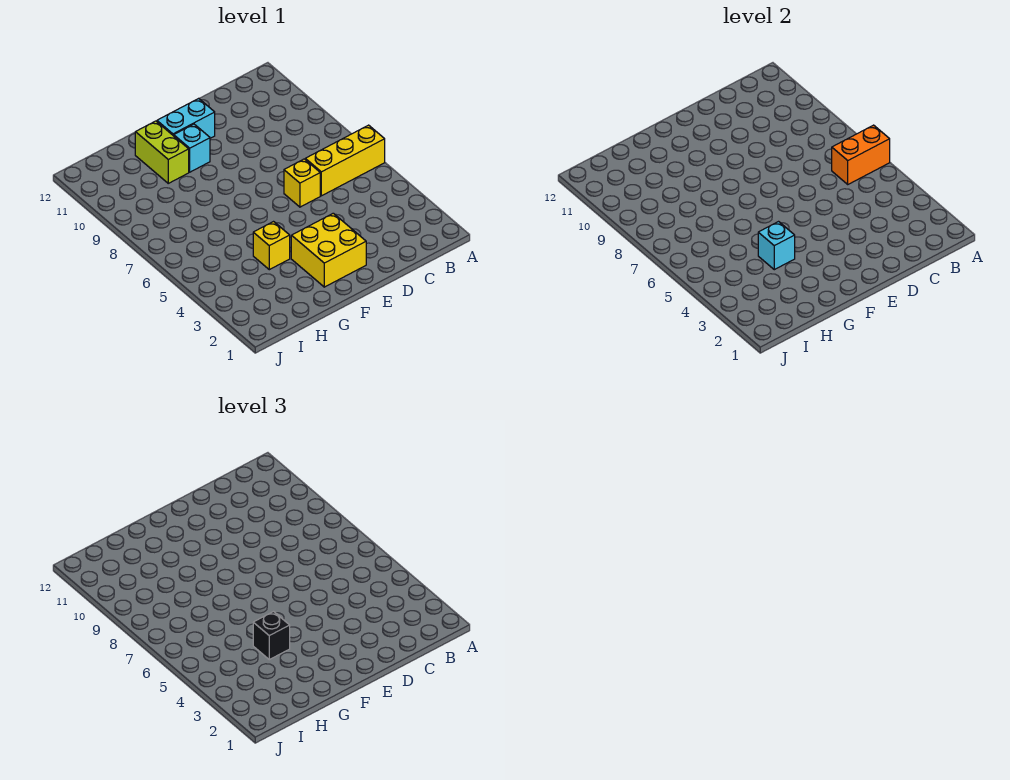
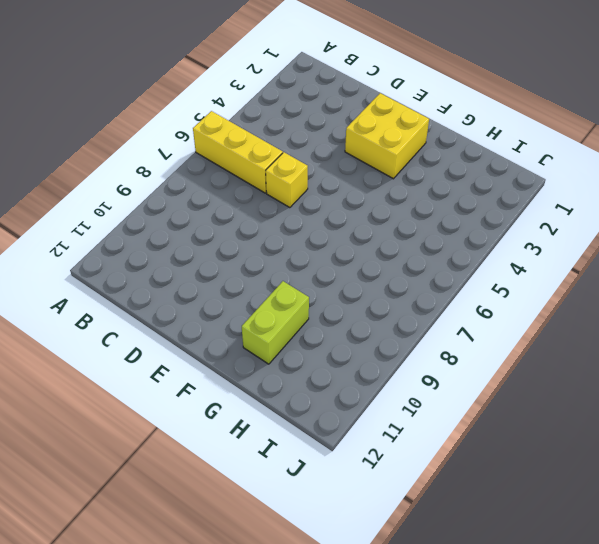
none -> cyan 1x2 brick [157,98,215,138]
none -> cyan 1x1 brick [174,124,210,172]

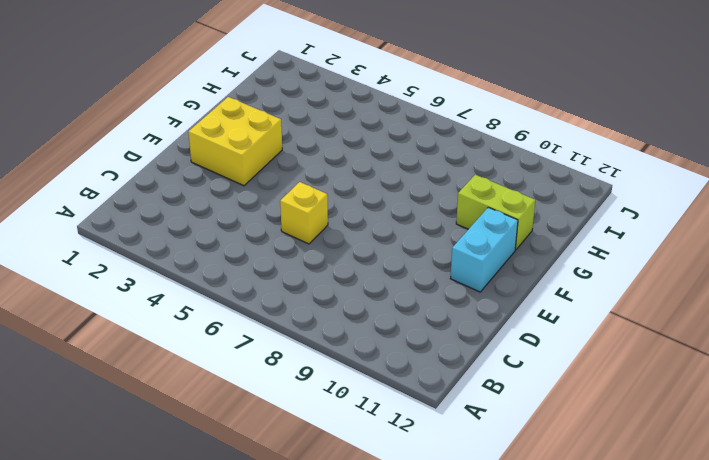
none -> yellow 1x3 brick [305,125,385,196]
none -> cyan 1x1 brick [174,124,210,172]

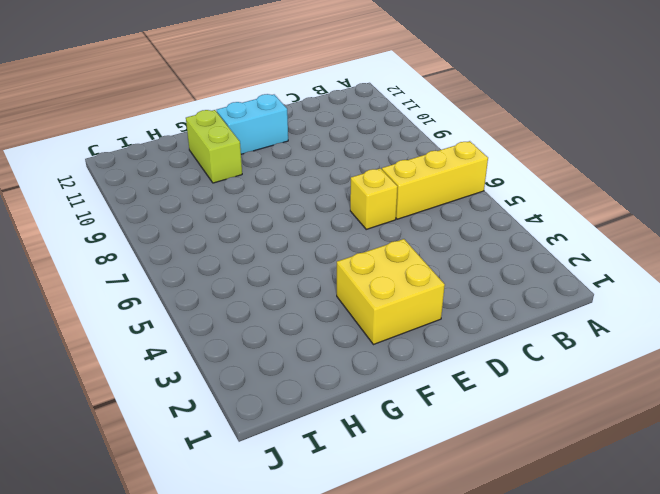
none -> cyan 1x1 brick [174,124,210,172]
none -> yellow 1x1 brick [253,222,290,270]

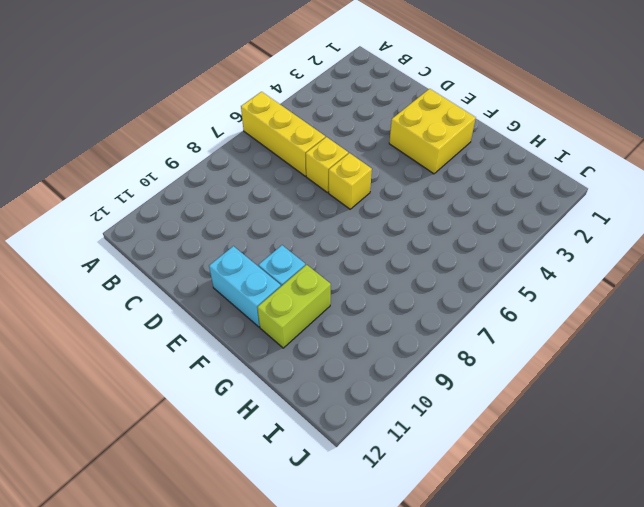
yellow 1x1 brick [329,153,372,209] -> yellow 1x1 brick moved to [253,222,290,270]
none -> orange 1x2 brick [832,125,890,184]
none -> cyan 1x1 brick [758,222,795,270]

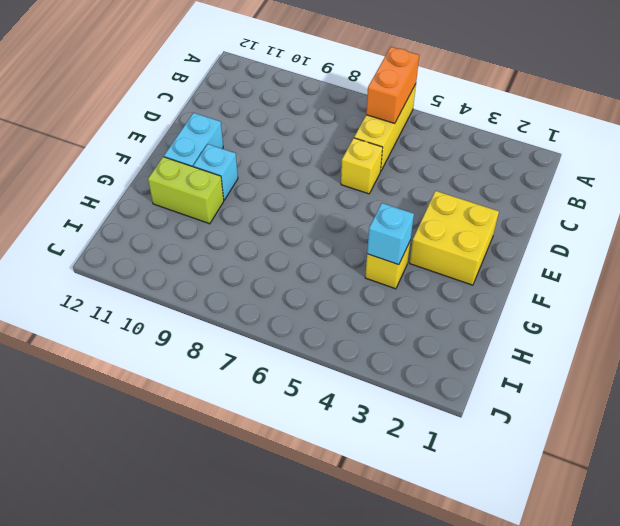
none -> black 1x1 brick [253,612,290,660]

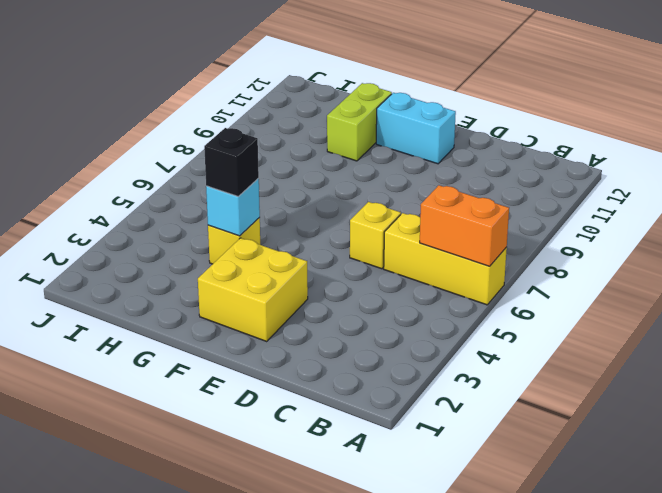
none -> cyan 1x1 brick [174,124,210,172]

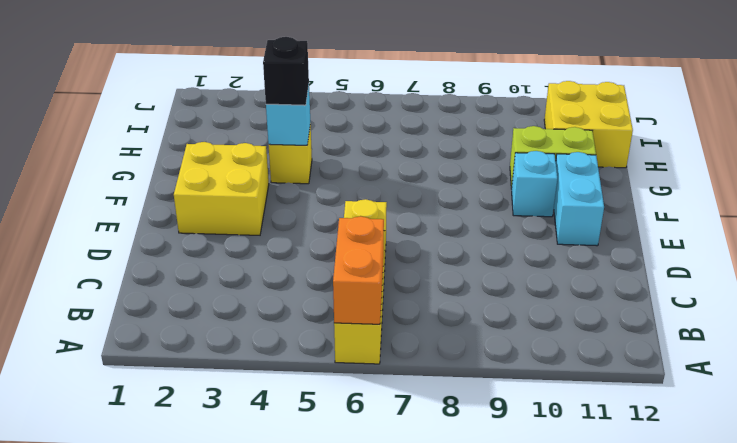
yellow 2x2 brick [544,81,633,168] -> none

